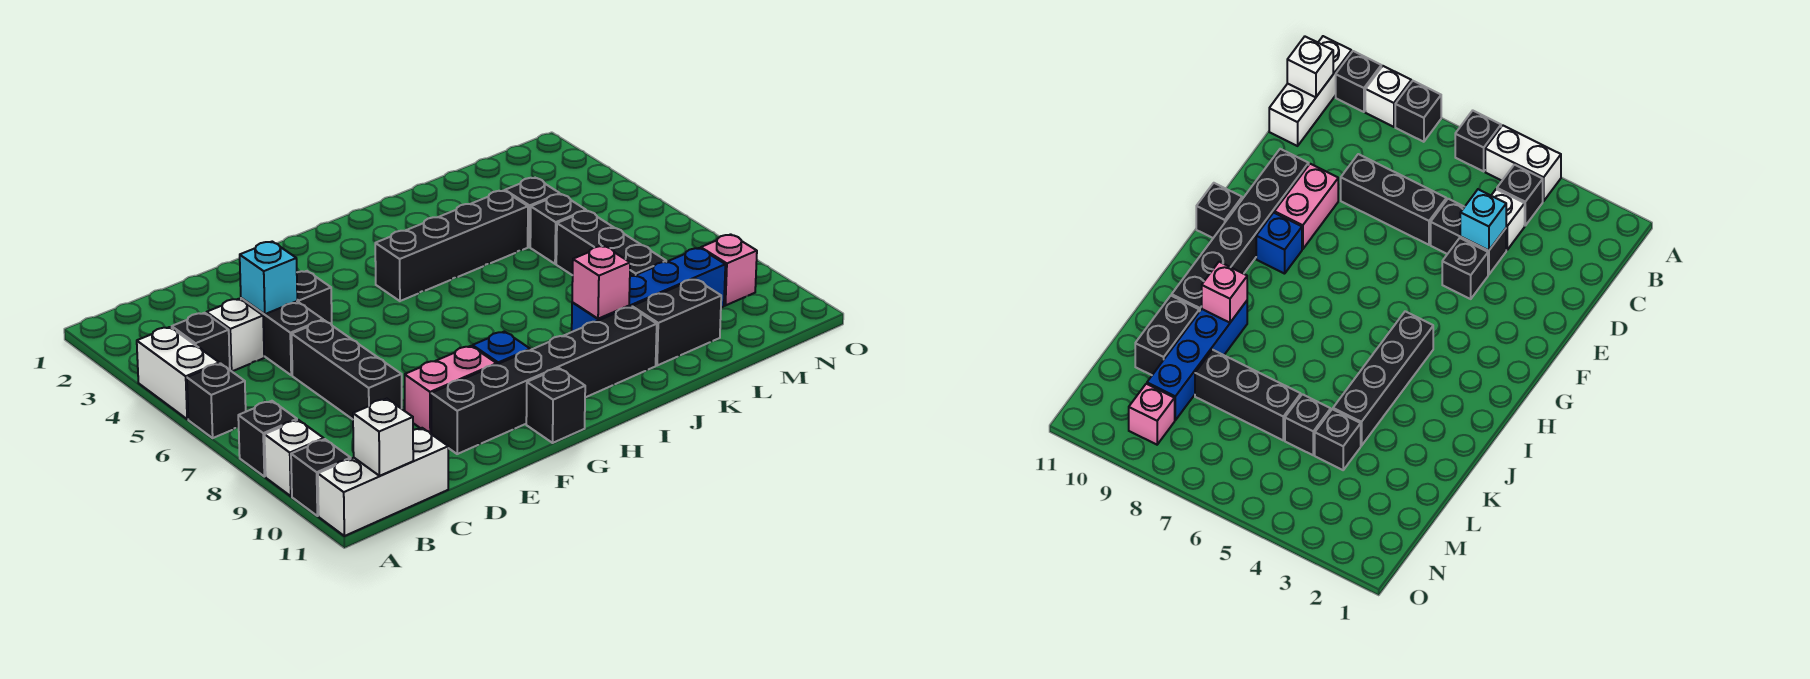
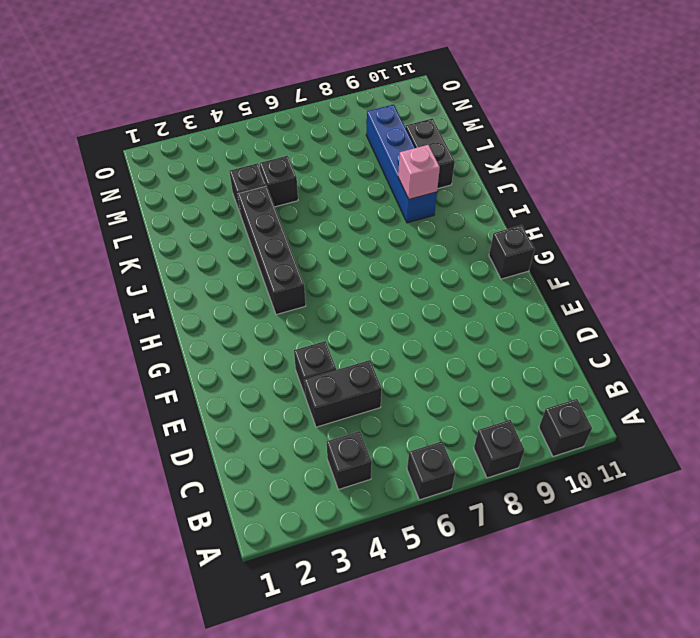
none -> white 1x2 brick [137,327,219,419]
none -> white 1x1 brick [265,420,324,496]
none -> white 1x3 brick [318,428,448,536]

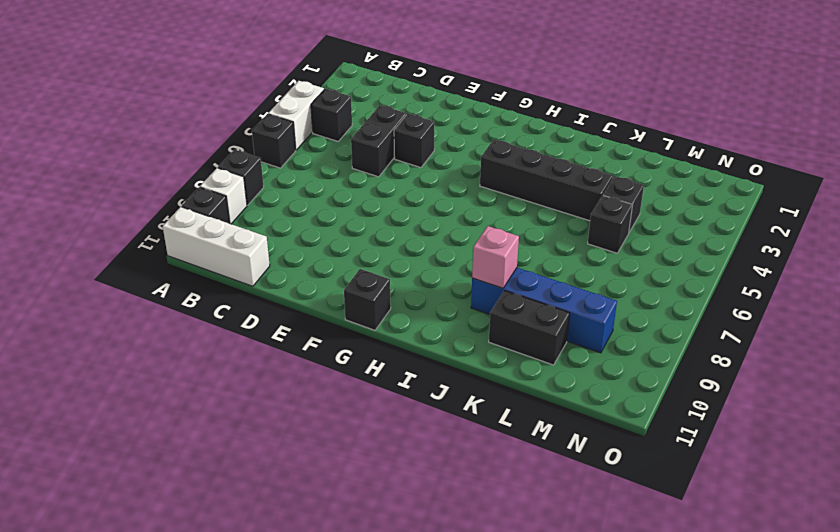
none -> white 1x1 brick [206,299,264,371]
none -> black 1x3 brick [292,320,402,419]
none -> pink 1x2 brick [405,346,497,434]

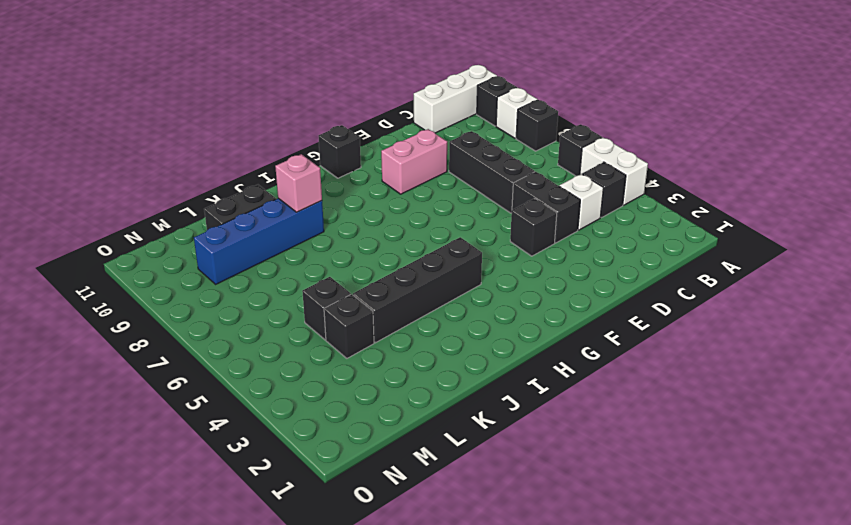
none -> black 1x6 brick [431,307,657,454]
none -> blue 1x1 brick [473,331,530,364]
none -> black 1x3 brick [556,211,666,276]

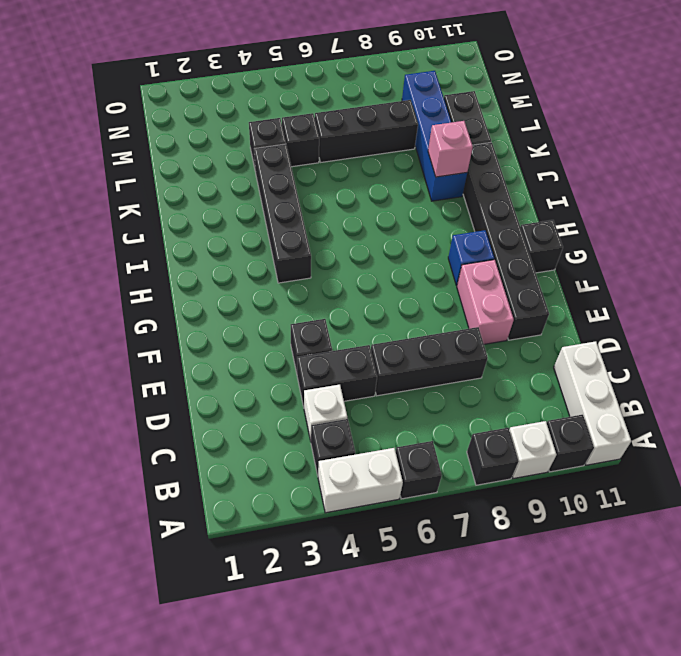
none -> pink 1x1 brick [701,234,757,306]
none -> white 1x1 brick [353,399,413,476]
none -> cyan 1x1 brick [240,242,297,314]

